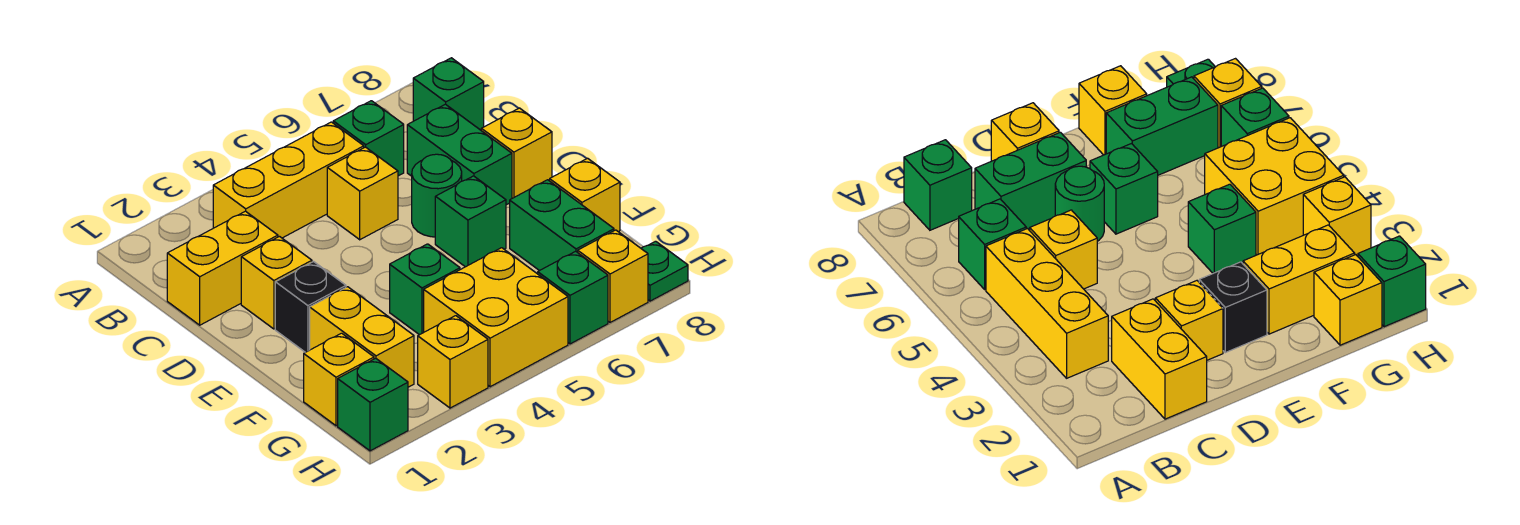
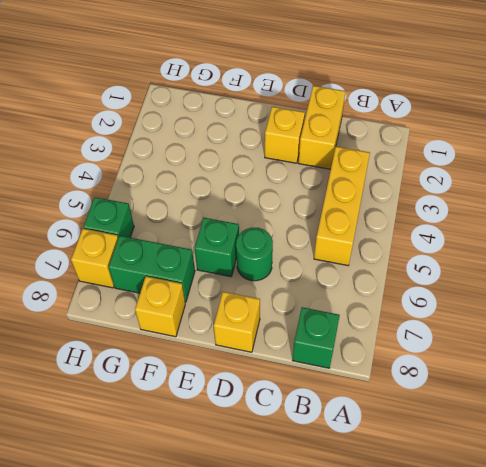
none -> green 1x1 brick [333,101,404,176]
none -> yellow 1x1 brick [327,147,398,240]
none -> green 1x2 brick [407,104,512,205]

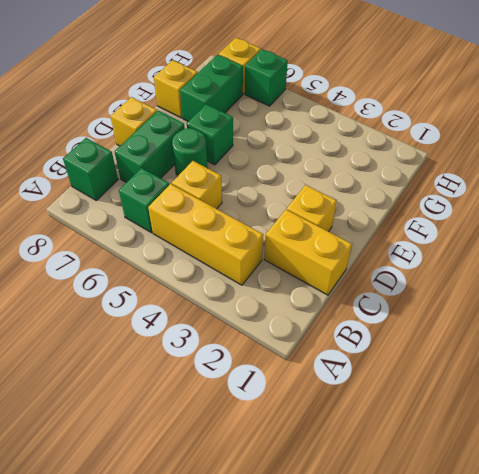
none -> black 1x1 brick [275,262,346,352]
none -> yellow 1x2 brick [310,287,414,387]
none -> green 1x1 brick [390,244,460,335]

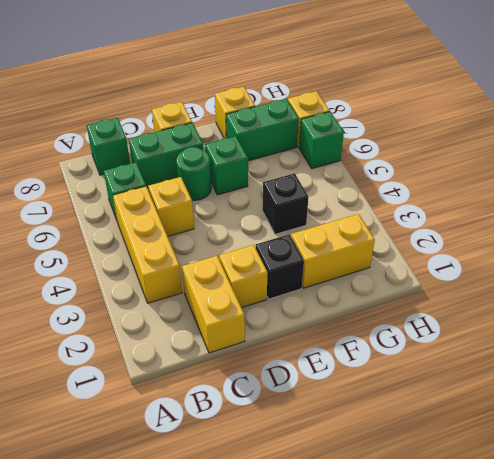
black 1x1 brick [262,173,309,234] -> green 1x1 brick [390,244,460,335]
none -> yellow 1x1 brick [304,333,374,426]
none -> yellow 2x2 brick [424,248,568,387]
none -> green 1x1 brick [338,358,408,451]

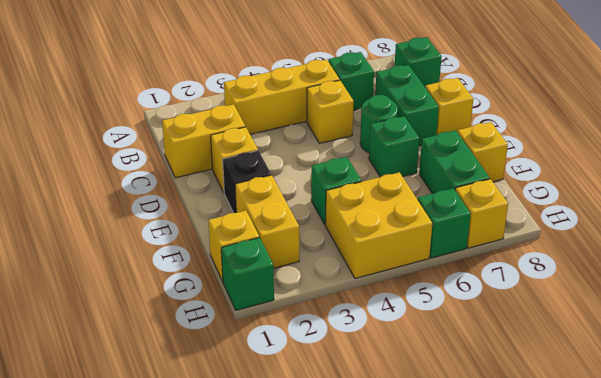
none -> yellow 1x1 brick [418,316,488,408]
none -> green 1x1 plate [641,241,688,301]

